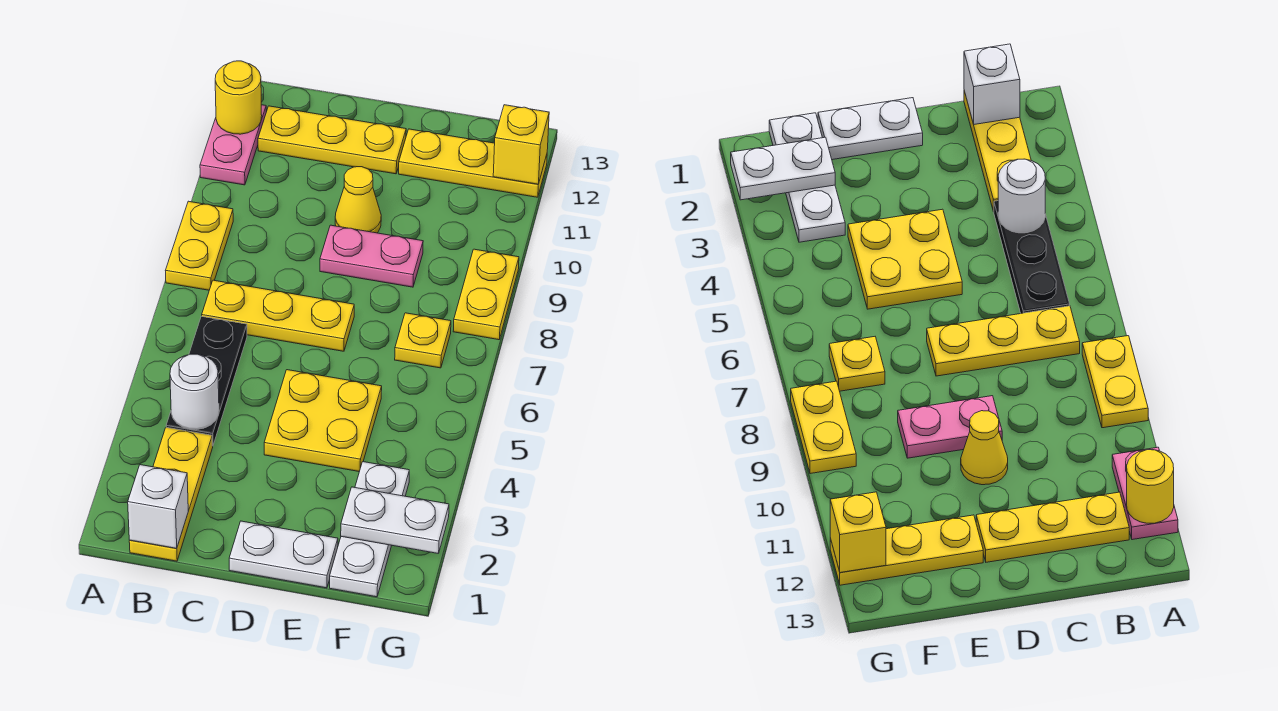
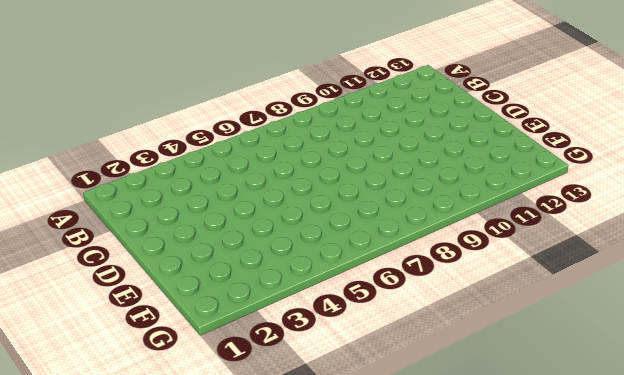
none -> yellow 1x2 plate [165,201,233,290]
none -> pink 1x2 plate [200,105,266,185]
none -> yellow 1x3 plate [129,427,213,561]

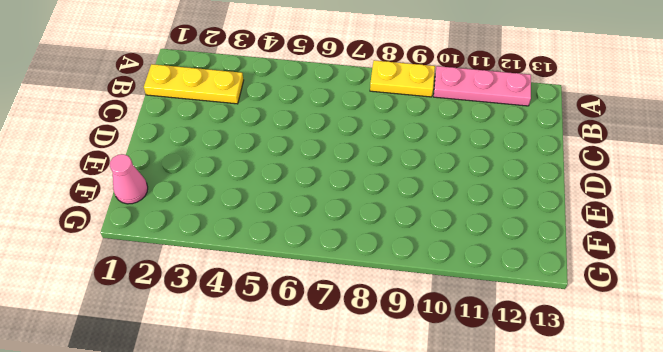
pink 1x3 plate [434,66,531,106] -> pink 1x2 plate [200,105,266,185]
pink 1x1 cone [110,154,148,204] -> white 1x3 plate [330,462,409,597]
none -> black 1x3 plate [166,316,247,446]
none -> yellow 1x3 plate [202,280,354,351]
none -> yellow 1x3 plate [258,106,406,174]

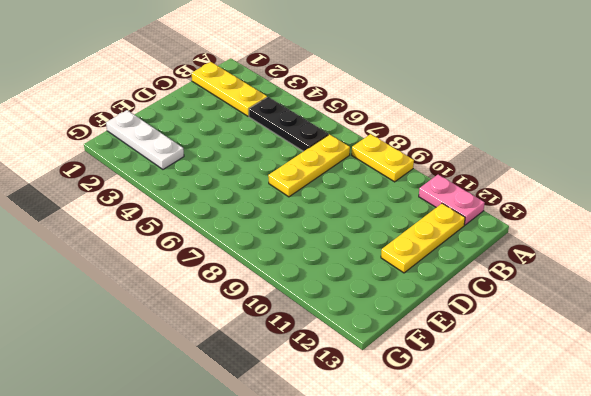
none -> white 1x2 plate [229,521,338,588]
none -> yellow 2x2 plate [264,370,382,472]
none -> pink 1x2 plate [320,225,423,287]

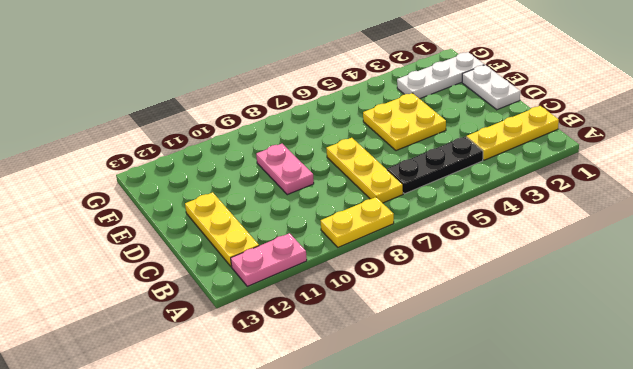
none -> yellow 1x1 cone [335,167,381,233]
none -> yellow 1x3 plate [399,129,547,197]
none -> yellow 1x1 plate [395,313,451,368]

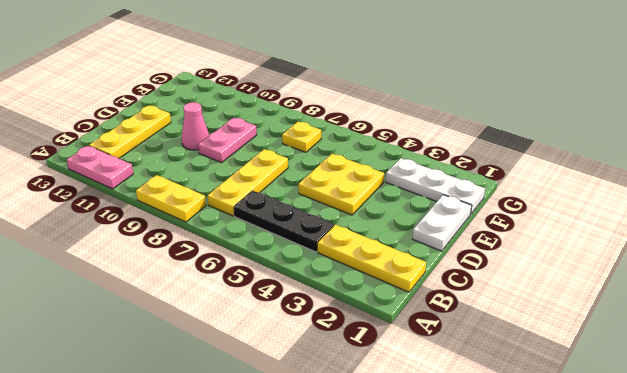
pink 1x1 cone [181,102,209,150] -> yellow 1x1 cone [335,167,381,233]
none -> yellow 1x3 plate [399,129,547,197]
none -> yellow 1x2 plate [453,249,519,340]
none -> yellow 1x1 round brick [215,61,262,134]

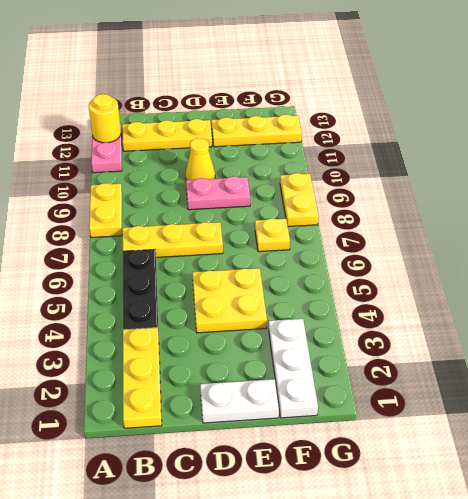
none -> white 1x1 brick [128,465,188,548]
none -> white 1x1 round brick [170,354,219,429]
none -> white 1x2 plate [341,487,449,554]

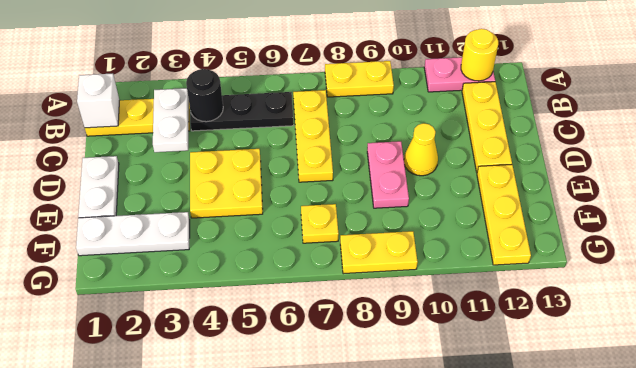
white 1x2 plate [153,88,189,152] -> white 1x2 plate moved to [341,487,449,554]
black 1x1 round brick [186,69,223,122] -> white 1x1 round brick [170,354,219,429]
none -> yellow 1x1 brick [493,105,549,184]

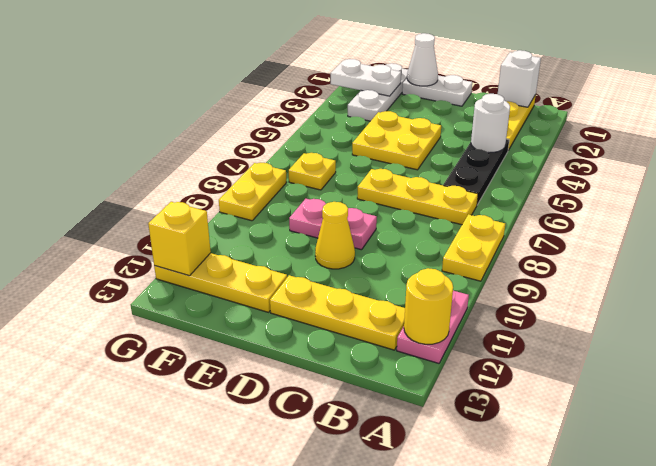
white 1x1 cone [407,33,438,86] -> none

